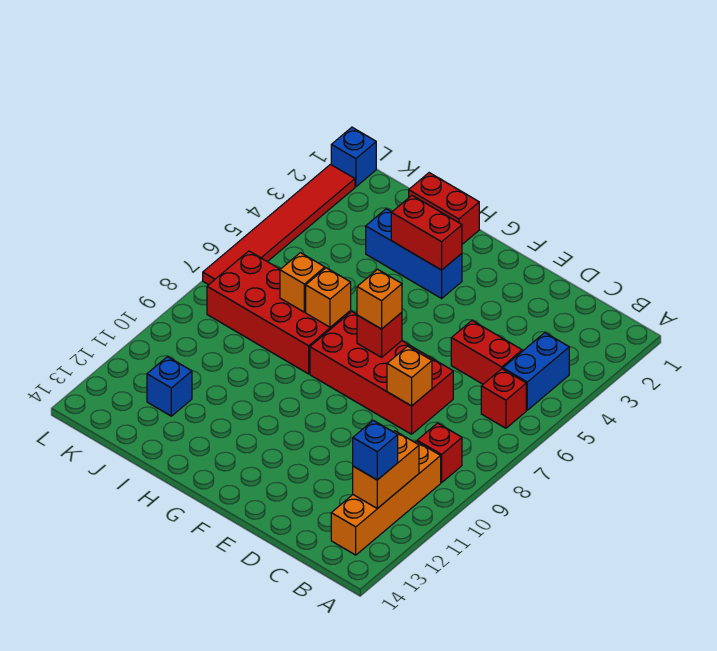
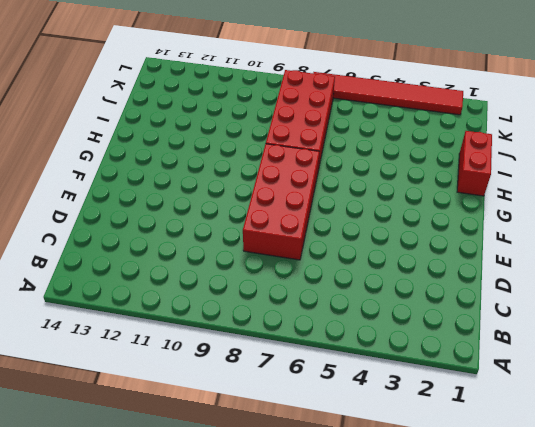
none -> blue 1x2 brick [503,333,569,410]
none -> red 1x1 brick [481,369,526,428]
none -> red 1x1 brick [417,423,462,483]

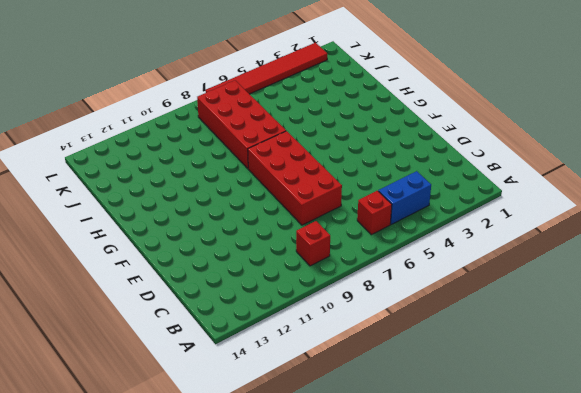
none -> orange 1x4 brick [331,441,441,555]
none -> red 1x2 brick [451,321,522,384]
none -> blue 1x3 brick [366,209,462,298]

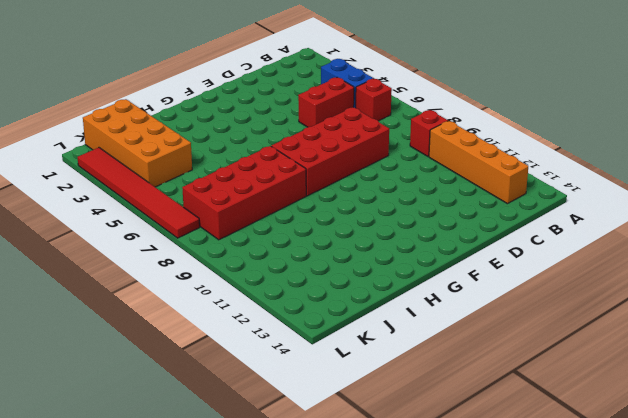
orange 2x4 brick [83,99,192,187] -> none
none -> blue 1x3 brick [366,209,462,298]
none -> red 1x2 brick [409,173,479,244]
none -> blue 1x1 brick [147,357,192,416]

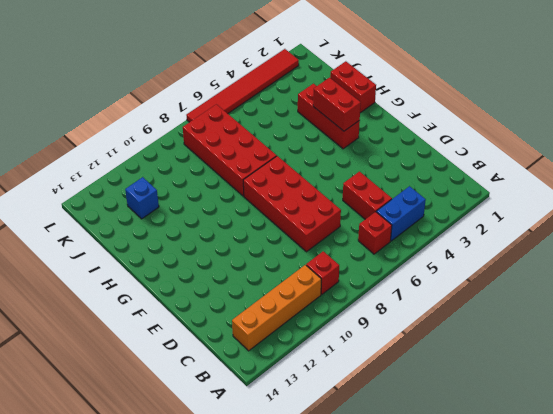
red 1x3 brick [298,84,360,149] -> blue 1x3 brick [366,209,462,298]
none -> blue 1x1 brick [331,127,376,187]
none -> orange 1x2 brick [353,431,419,508]
none -> orange 1x1 brick [387,346,432,406]

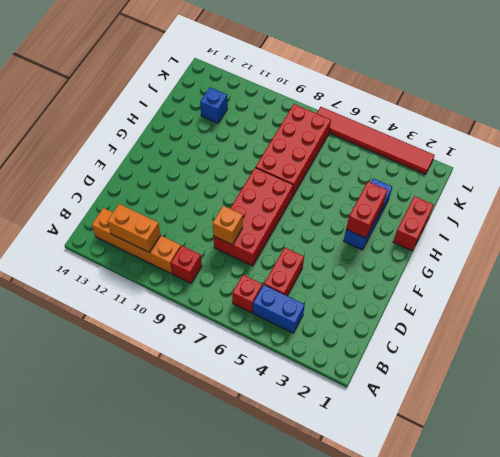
none -> blue 1x1 brick [331,127,376,187]
none -> red 1x1 brick [357,312,402,357]
none -> orange 1x1 brick [306,268,351,327]

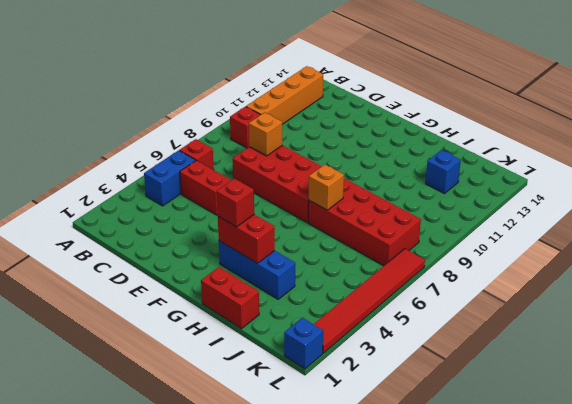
red 1x1 brick [217,179,254,227] -> red 1x1 brick moved to [357,312,402,357]
none -> orange 1x2 brick [353,431,419,508]
none -> orange 1x1 brick [280,253,325,312]
none -> blue 1x1 brick [353,420,398,480]

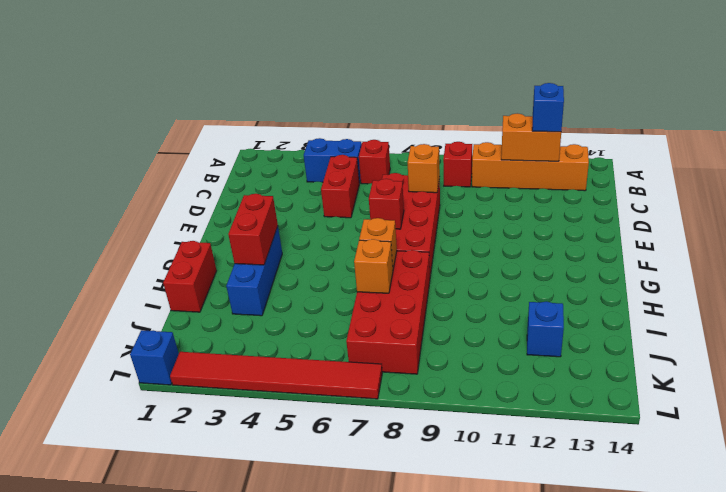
none -> orange 1x1 brick [357,269,402,329]

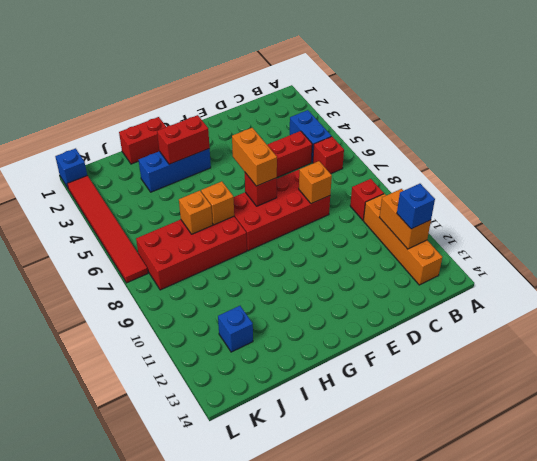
orange 1x2 brick [232,128,277,186] -> orange 1x1 brick [357,269,402,329]

